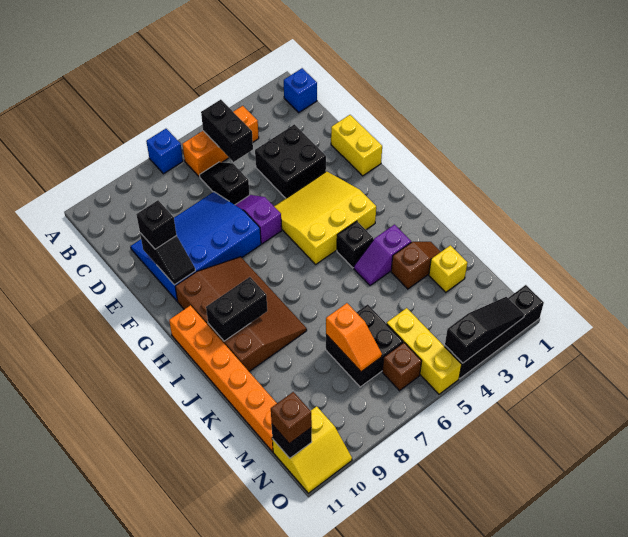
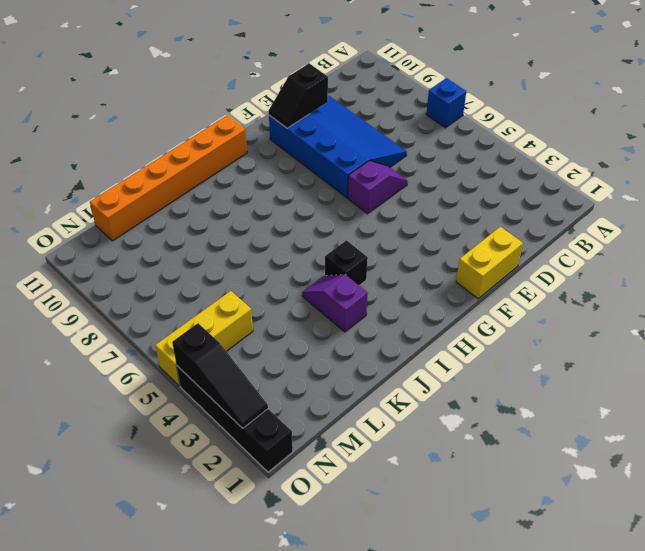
none -> blue 1x1 brick [284,68,317,112]
none -> orange 1x3 brick [182,106,259,177]
none -> black 1x2 slope [200,162,249,205]

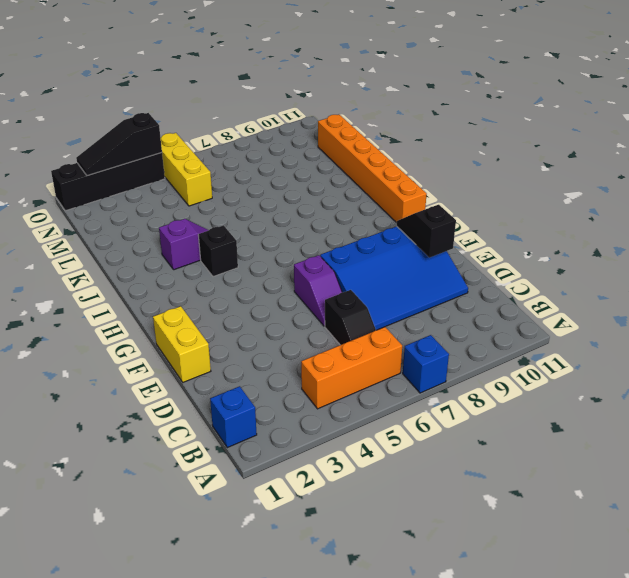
none -> black 2x2 brick [255,124,326,198]
none -> yellow 3x3 slope [274,171,376,264]
none -> brown 3x4 slope [175,257,307,371]

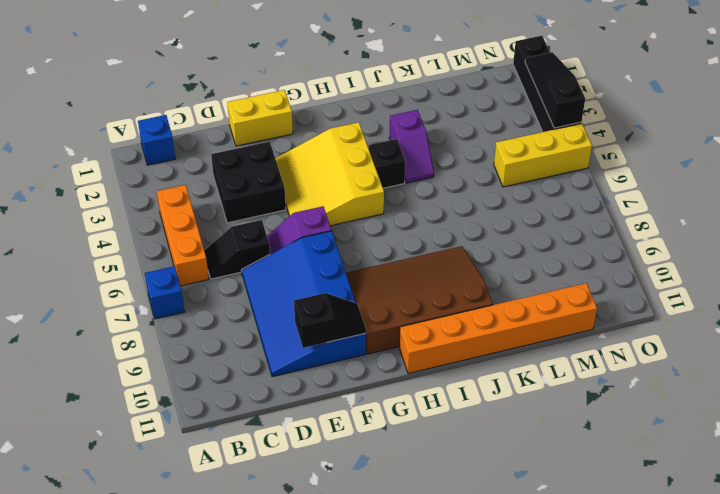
none -> brown 1x2 slope [391,242,441,289]
none -> yellow 1x1 brick [429,245,467,292]
none -> black 2x2 brick [326,304,403,387]

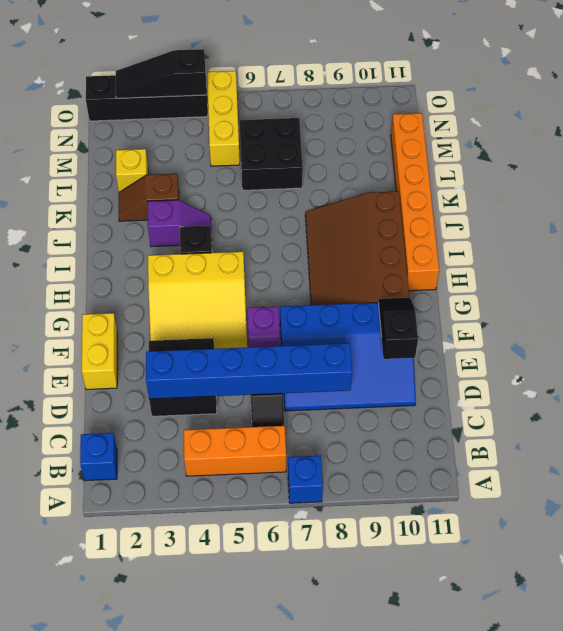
blue 1x6 brick [146,343,352,399] -> none
none -> brown 1x1 brick [382,343,422,391]
none -> yellow 2x2 slope [272,406,352,493]
none -> black 1x2 brick [201,100,253,162]

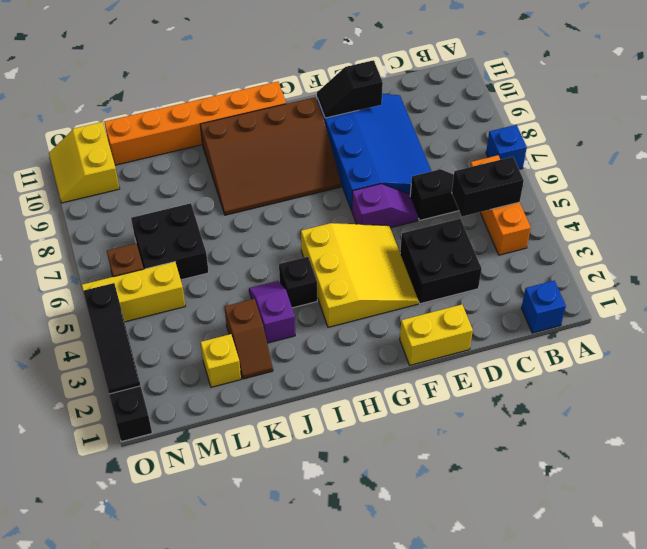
none -> black 1x2 brick [206,277,267,341]
none -> orange 1x2 slope [326,303,382,372]
none -> black 1x1 brick [272,425,312,458]

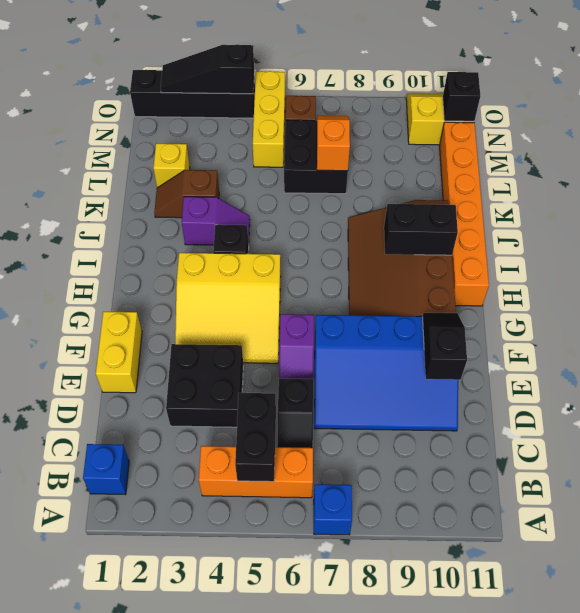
none -> black 1x1 brick [136,200,176,249]
none -> brown 1x1 brick [271,392,312,444]

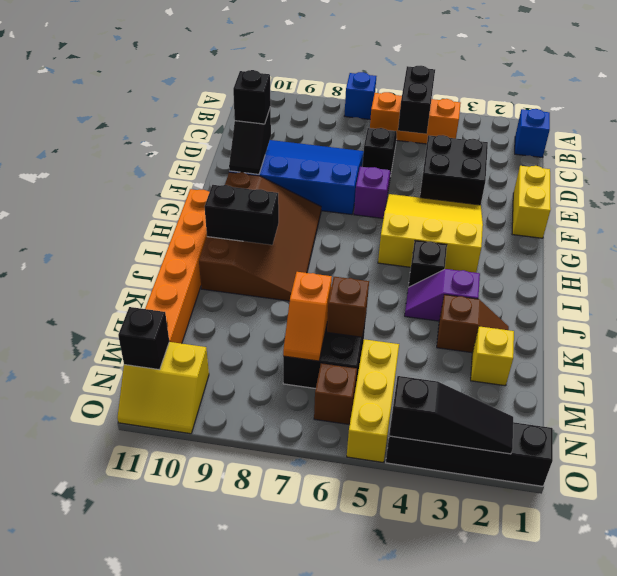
brown 1x1 brick [327,277,369,337] -> brown 1x1 brick moved to [271,392,312,444]

